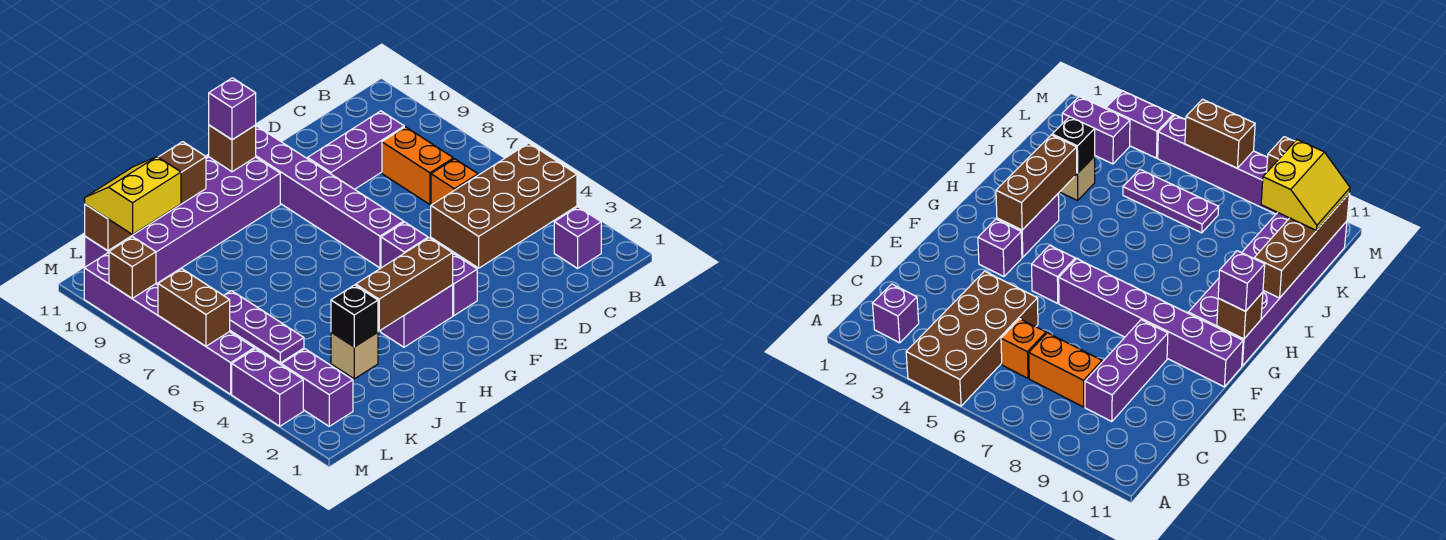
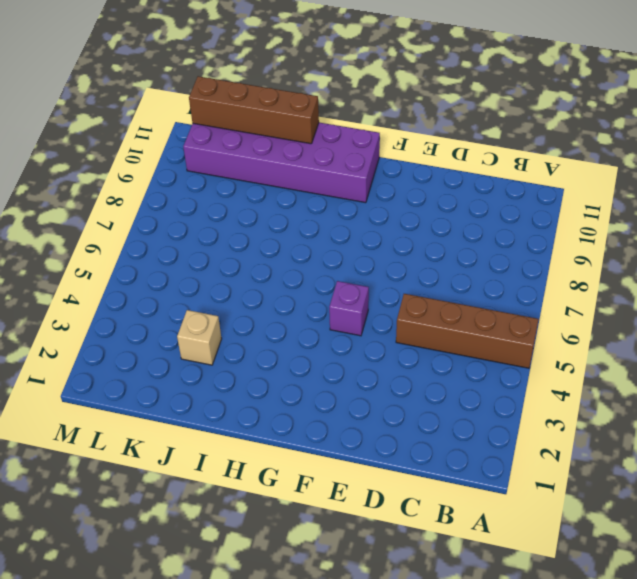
brown 1x4 brick [396,294,539,368] -> brown 2x4 brick [431,143,577,268]
none -> purple 1x1 brick [554,207,601,268]
none -> orange 1x1 brick [431,159,478,205]
none -> orange 1x2 brick [382,127,453,205]

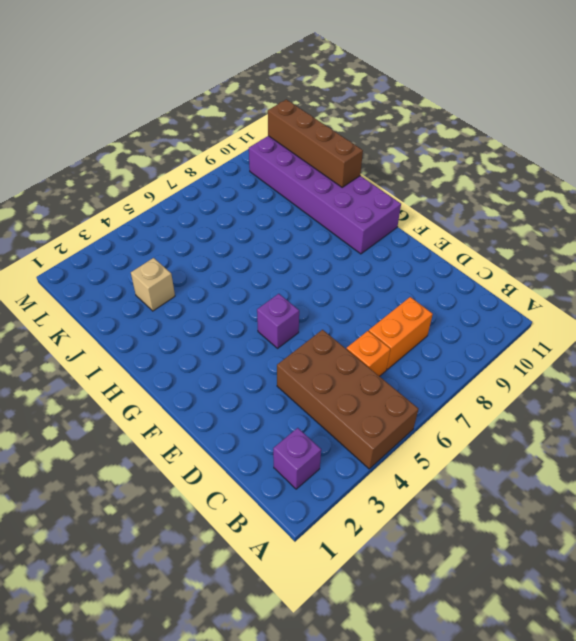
none -> purple 1x3 brick [308,111,404,189]
none -> purple 1x1 brick [453,254,477,316]
none -> purple 1x6 brick [256,126,404,268]

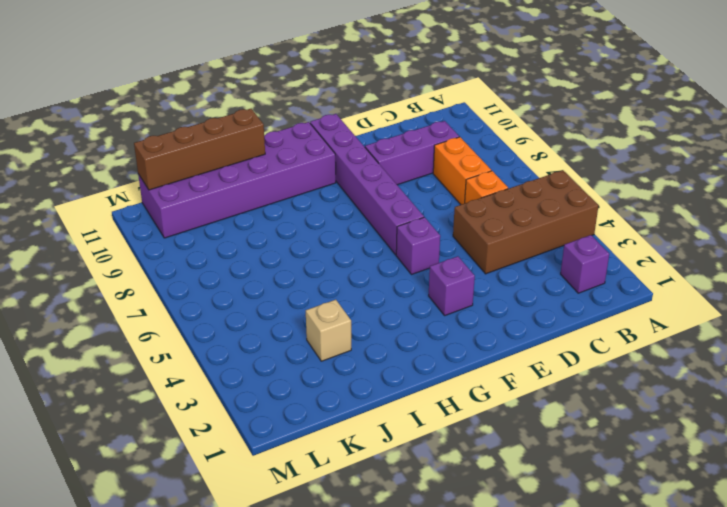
none -> purple 1x2 brick [381,285,453,347]
none -> purple 1x3 plate [224,291,304,363]
none -> purple 1x2 brick [281,349,353,426]

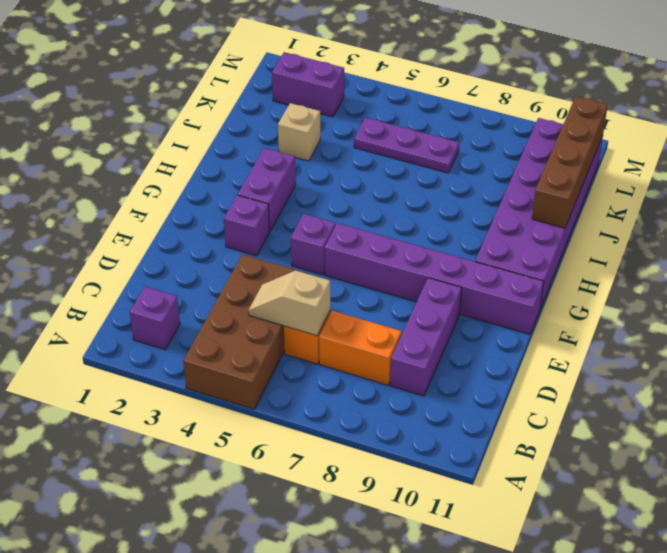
tan 1x2 slope [248,271,330,336] -> none
none -> purple 1x2 brick [232,349,303,426]
none -> purple 1x6 brick [84,253,254,394]
none -> brown 1x3 brick [356,238,453,331]

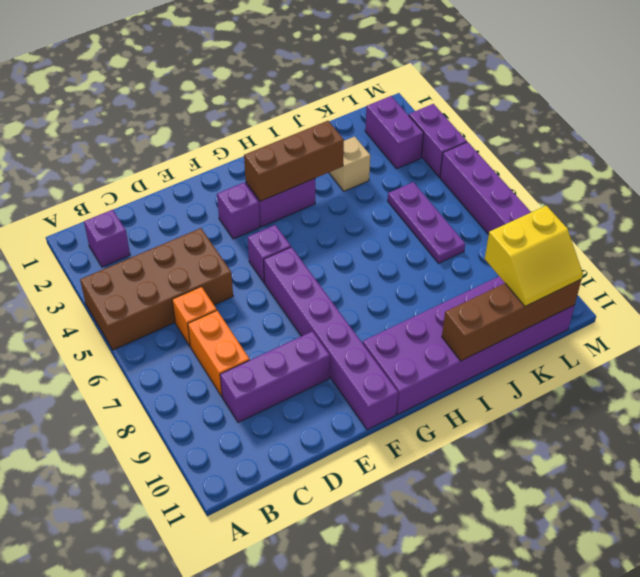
none -> brown 1x1 brick [209,125,256,172]
none -> black 1x1 brick [331,285,378,347]
none -> brown 1x2 brick [158,269,230,346]

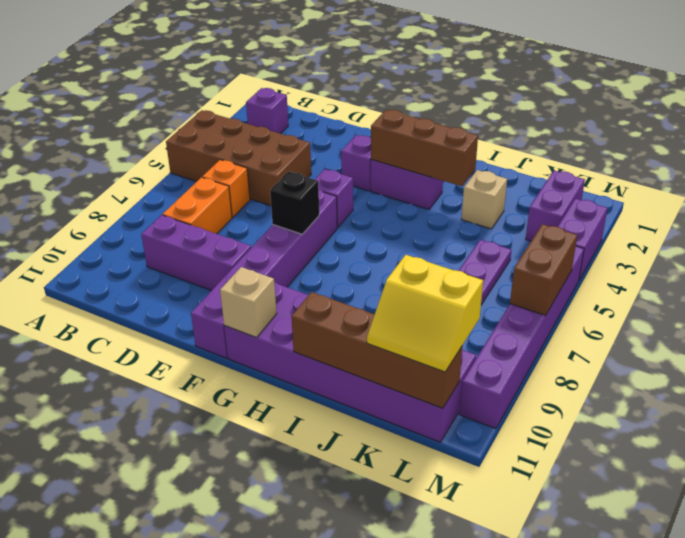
black 1x1 brick [270,172,319,234] -> black 1x1 brick moved to [331,285,378,347]
tan 1x1 brick [220,267,277,337] -> brown 1x1 brick [209,125,256,172]
none -> brown 1x1 brick [109,237,156,298]
none -> purple 1x1 brick [209,78,256,140]

